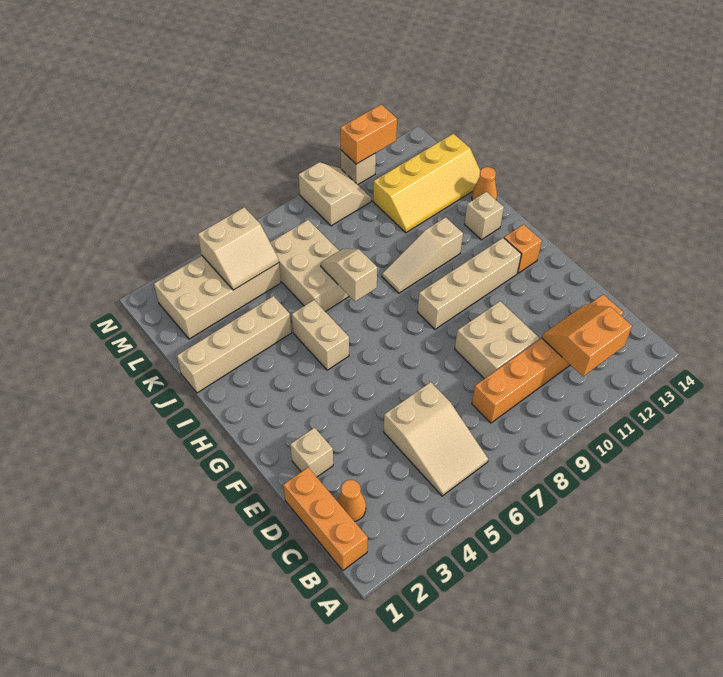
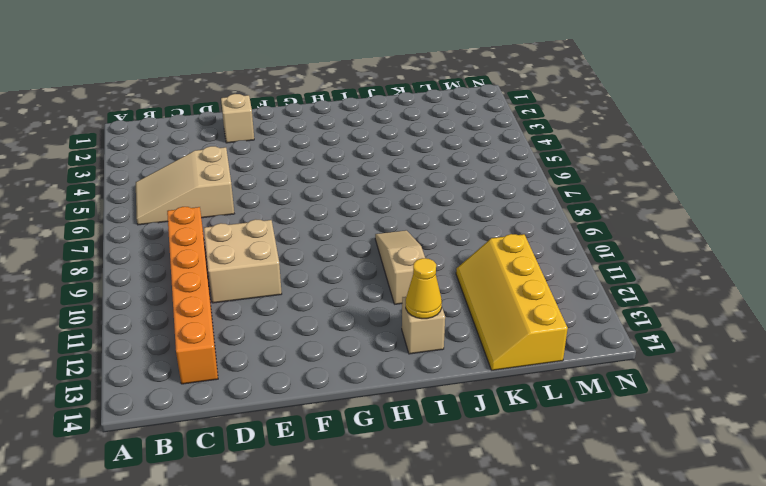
yellow 1x1 cone [406,258,442,319] -> none
none -> orange 1x3 brick [283,468,368,570]
none -> orange 1x1 cone [337,480,366,522]
none -> tan 1x4 brick [418,238,521,329]

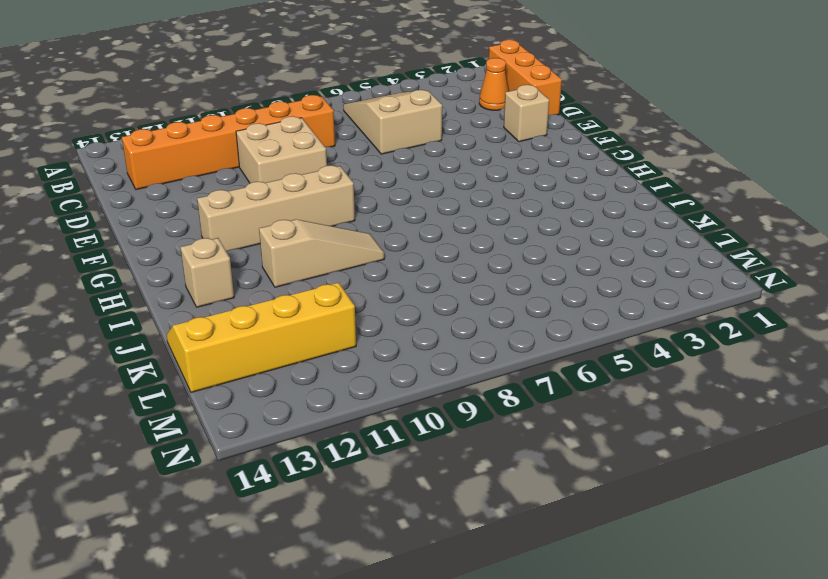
none -> orange 1x1 brick [504,224,542,273]
none -> tan 1x2 brick [292,300,349,370]
none -> tan 1x4 brick [177,296,291,393]

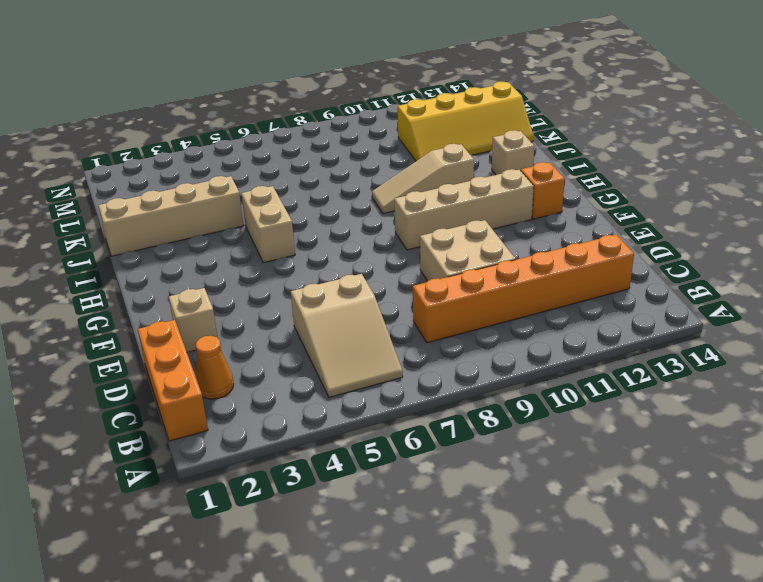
none -> tan 2x3 brick [270,220,349,311]
none -> orange 1x1 cone [472,167,497,200]
none -> tan 2x4 brick [154,256,281,339]

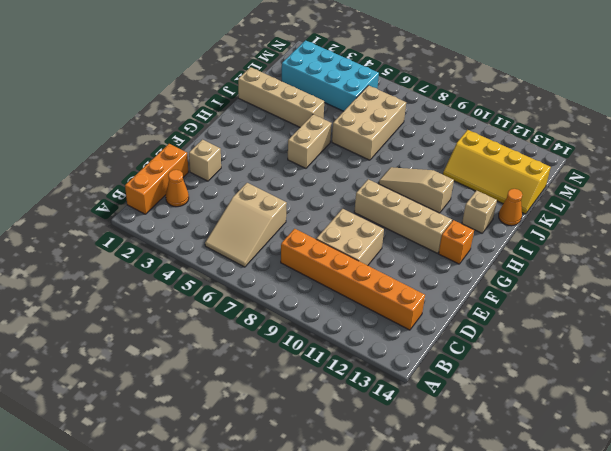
cyan 2x4 brick [282,40,379,111] -> tan 2x4 brick [154,256,281,339]
none -> tan 2x2 slope [299,162,371,226]
none -> tan 1x1 brick [341,150,376,185]
none -> orange 2x2 slope [542,305,632,376]

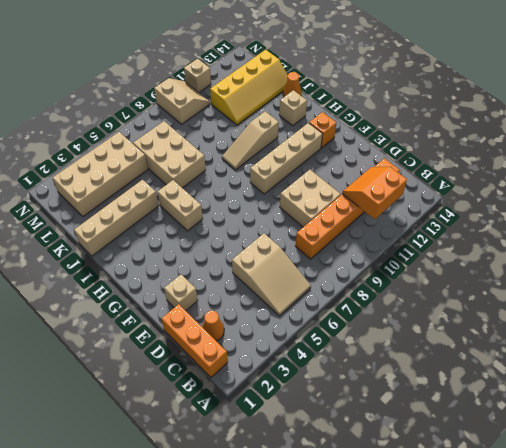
none -> tan 1x2 slope [321,249,377,302]
none -> tan 2x2 slope [198,207,279,290]
none -> orange 1x2 brick [340,105,397,164]

